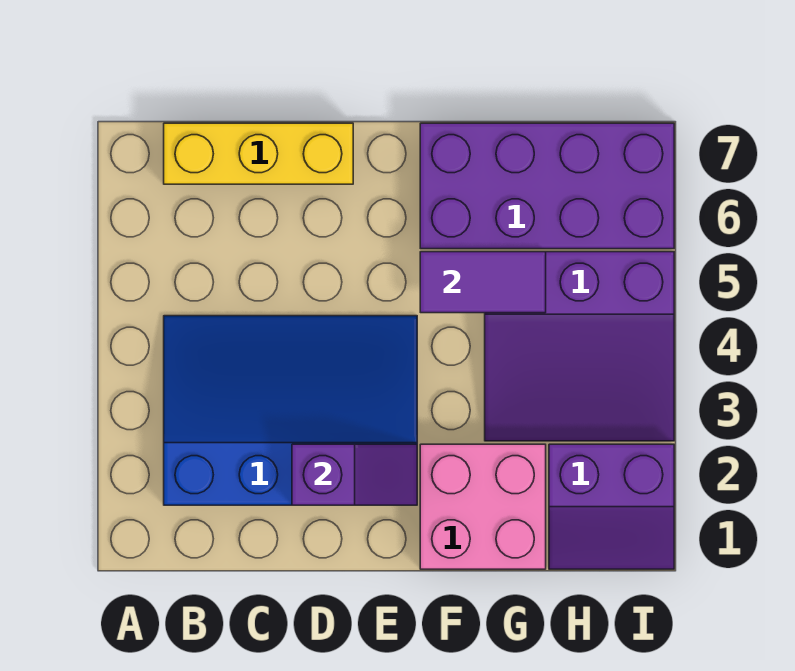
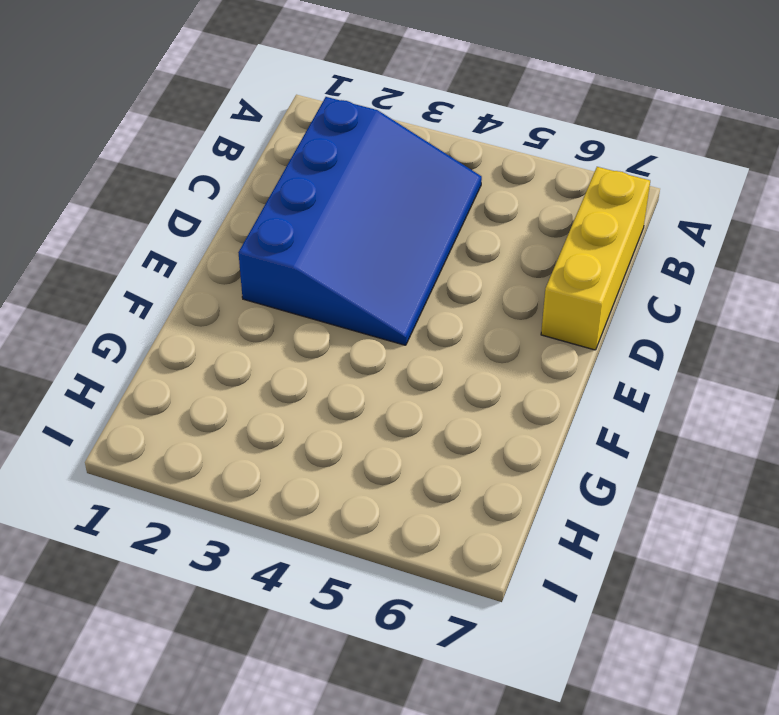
none -> pink 2x2 brick [420,444,546,569]
none -> purple 2x4 brick [420,123,674,249]

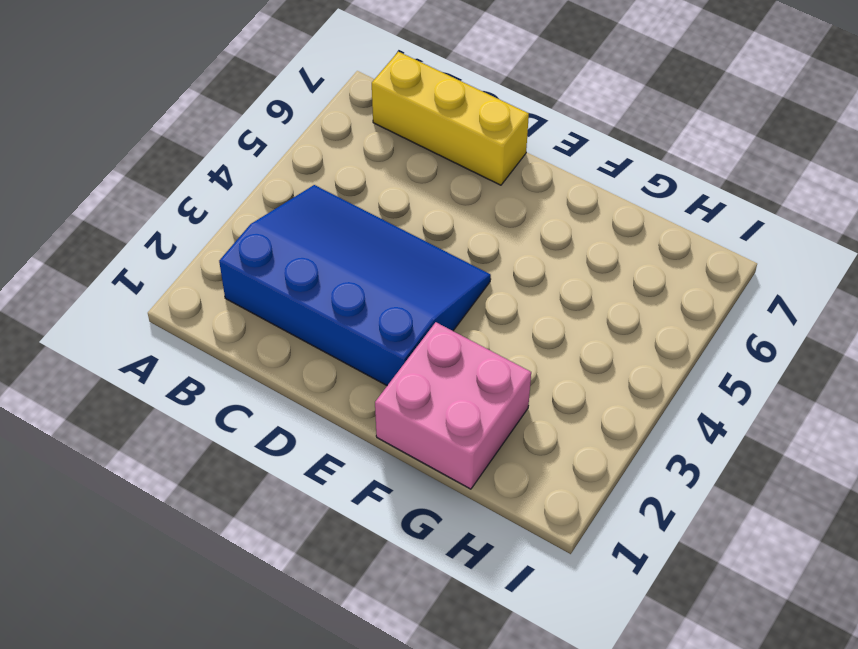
none -> purple 2x4 brick [420,123,674,249]
none -> purple 3x3 slope [485,252,674,441]

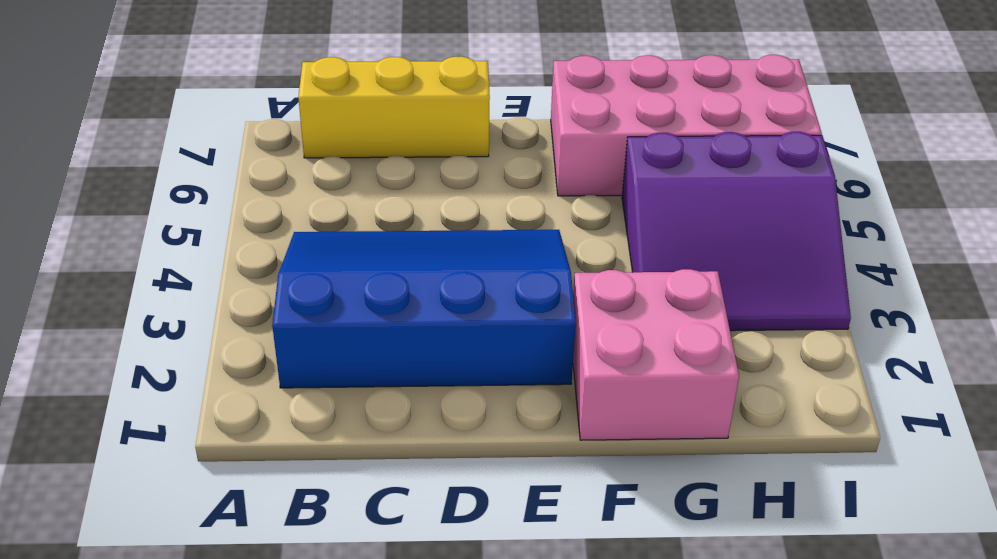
pink 2x4 brick [551,55,822,196] -> purple 2x4 brick [420,123,674,249]
none -> purple 2x2 slope [549,444,674,569]
none -> purple 1x2 slope [292,444,417,505]

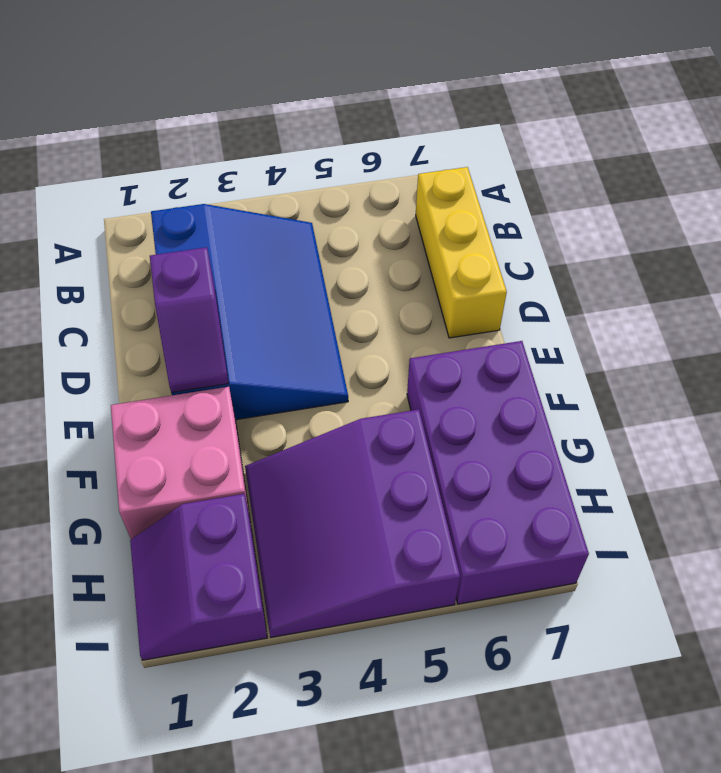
none -> purple 1x2 tile [420,252,546,313]

